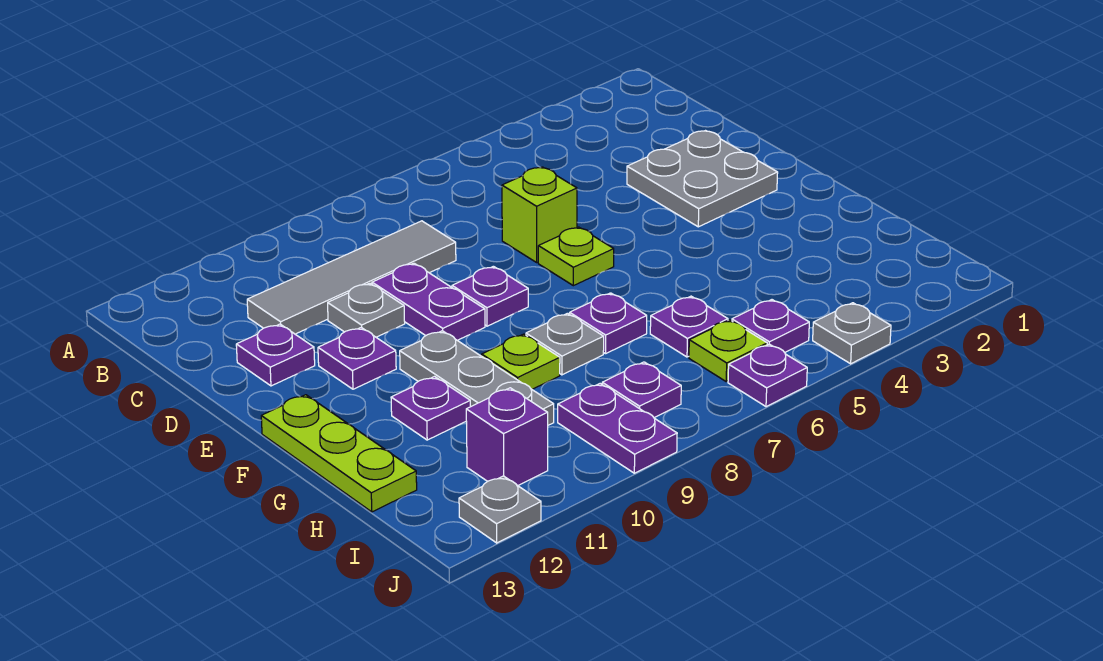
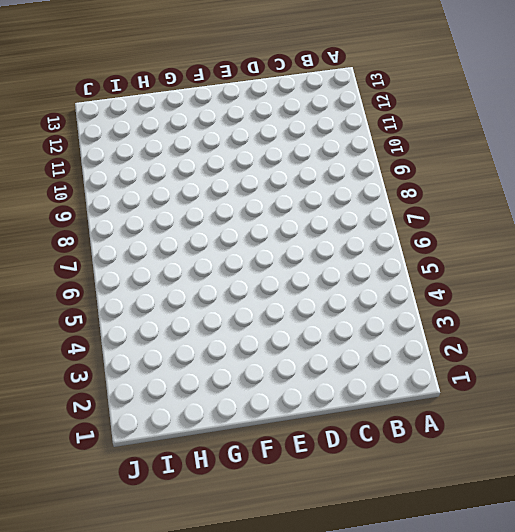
none -> grey 1x4 tile [247,221,456,334]
none -> grey 2x2 plate [627,131,778,227]
none -> lime 1x1 brick [502,167,577,262]

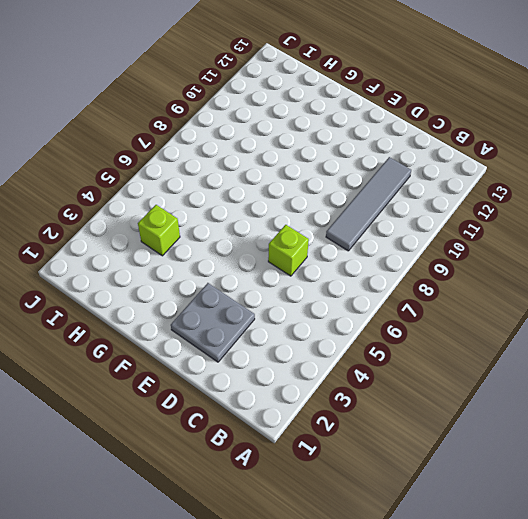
lime 1x1 brick [138,205,180,256] -> none
none -> purple 1x2 plate [372,263,485,340]
none -> grey 1x1 plate [328,283,405,337]
none -> purple 1x1 plate [236,324,315,386]

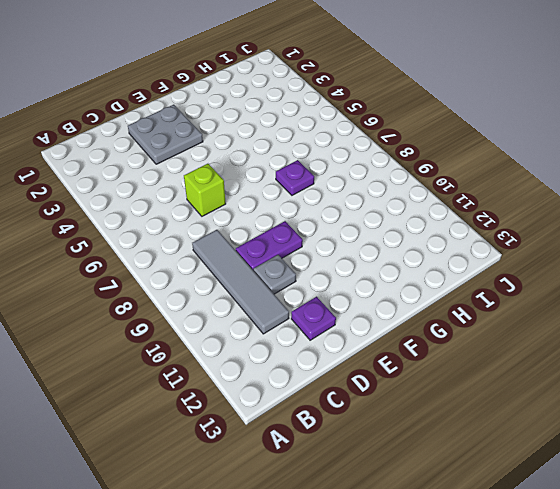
none -> lime 1x1 plate [538,227,614,286]
none -> purple 1x1 plate [452,266,528,326]
none -> purple 1x1 plate [318,327,396,389]

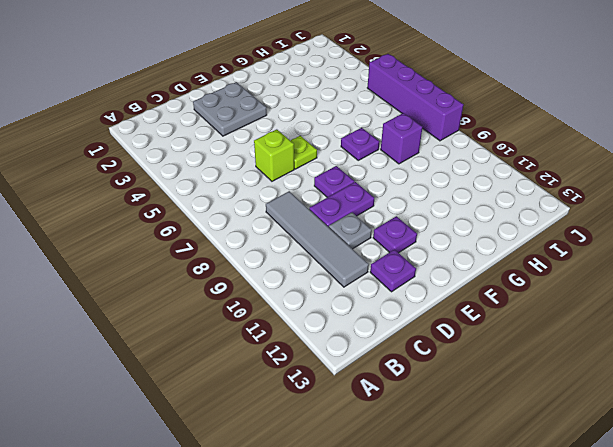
purple 1x1 brick [381,113,422,164] -> purple 1x1 brick moved to [466,388,548,485]
purple 1x4 brick [367,54,463,141] -> purple 1x1 plate [728,344,807,407]
none -> grey 1x3 plate [400,331,554,425]
none -> lime 1x3 plate [261,395,417,512]
none -> grey 1x1 plate [526,313,604,375]

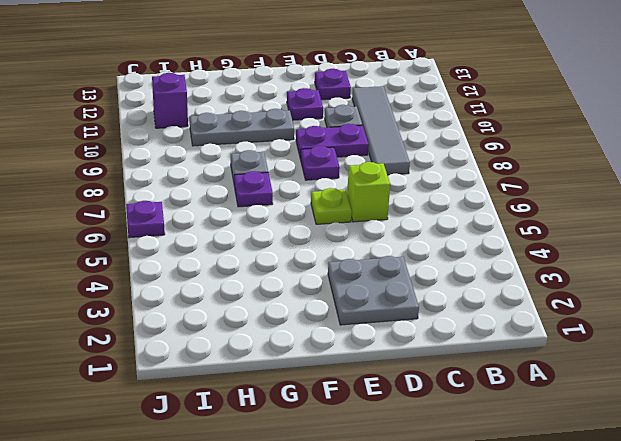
none -> lime 1x3 plate [261,395,417,512]
none -> lime 1x1 plate [482,334,560,389]
none -> purple 1x1 plate [391,377,470,440]

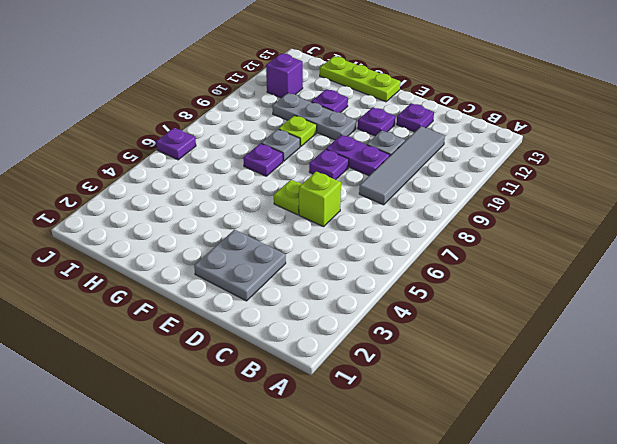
none -> purple 1x1 plate [650,296,728,357]
none -> purple 1x1 plate [732,300,809,353]
none -> lime 1x1 plate [689,320,767,381]

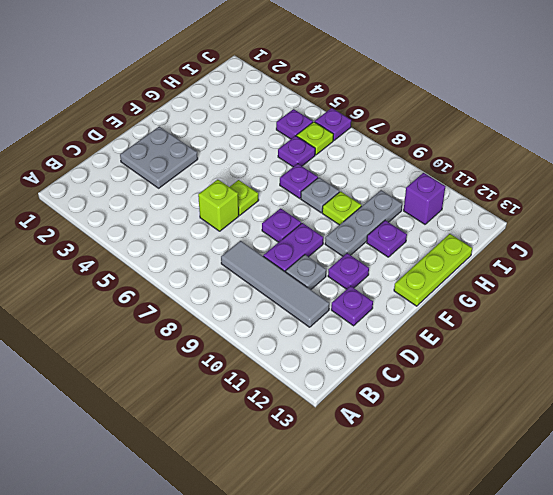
none -> purple 1x1 plate [602,362,681,418]
none -> purple 1x2 plate [558,384,677,473]
none -> grey 1x1 plate [813,303,891,364]

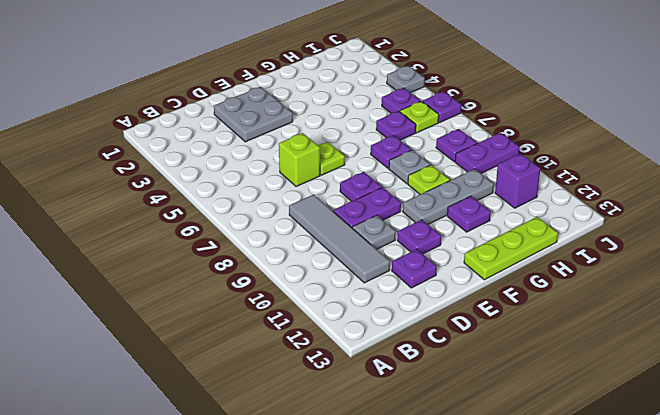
none -> grey 1x1 plate [459,476,541,543]

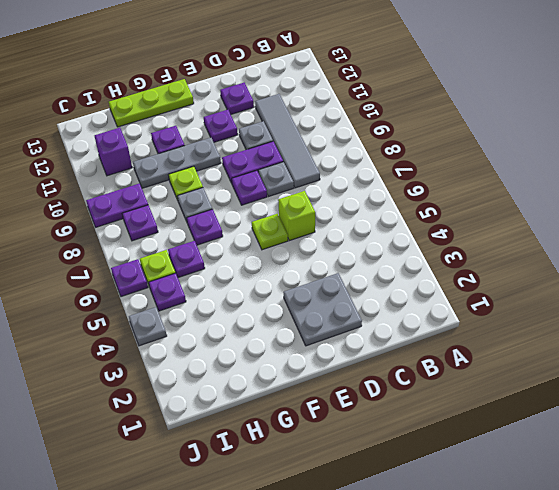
grey 1x1 plate [258,162,294,197] -> grey 1x1 plate moved to [459,476,541,543]

